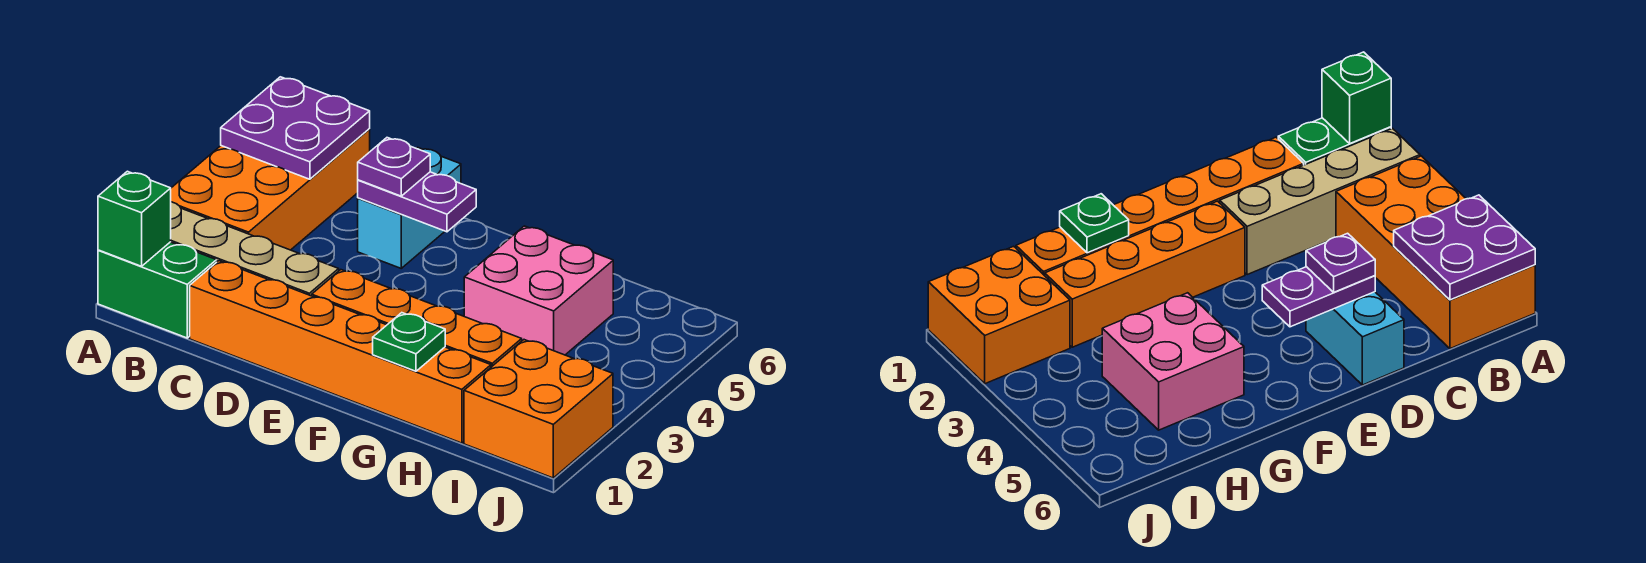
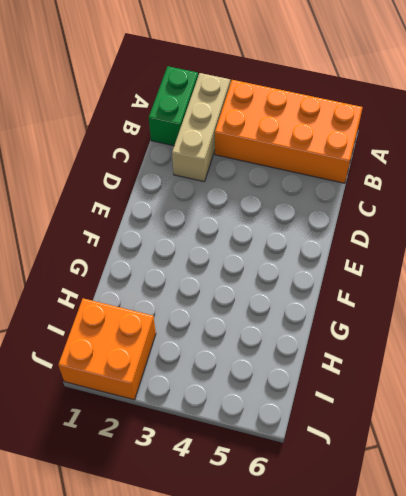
tan 1x3 brick [172,73,230,182] -> tan 1x4 brick [171,202,339,296]
none -> orange 1x6 brick [190,261,491,443]
none -> cyan 1x2 brick [358,147,461,268]
none -> orange 1x4 brick [312,270,522,367]

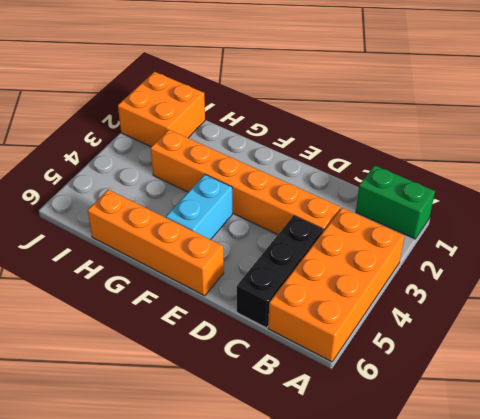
orange 1x6 brick [150,130,340,235] -> orange 1x6 brick moved to [190,261,491,443]
black 1x3 brick [237,216,323,328] -> none
orange 1x4 brick [87,190,224,296] -> orange 1x4 brick moved to [312,270,522,367]
cyan 1x2 brick [166,175,232,240] -> cyan 1x2 brick moved to [358,147,461,268]
none -> tan 1x4 brick [171,202,339,296]
none -> pink 2x2 brick [464,226,613,355]
none -> green 1x1 brick [98,171,171,266]

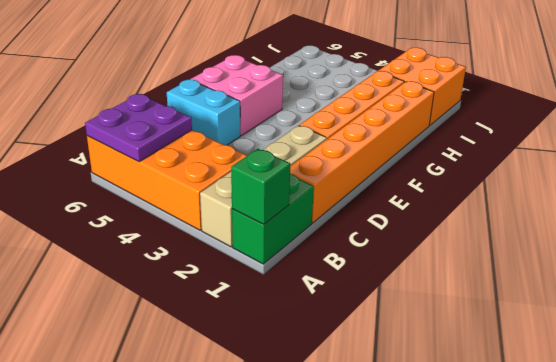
pink 2x2 brick [191,55,283,136] -> pink 2x2 brick moved to [464,226,613,355]
none -> purple 1x2 plate [358,172,476,232]
none -> green 1x1 plate [373,313,445,371]
none -> purple 1x1 plate [358,138,430,196]

